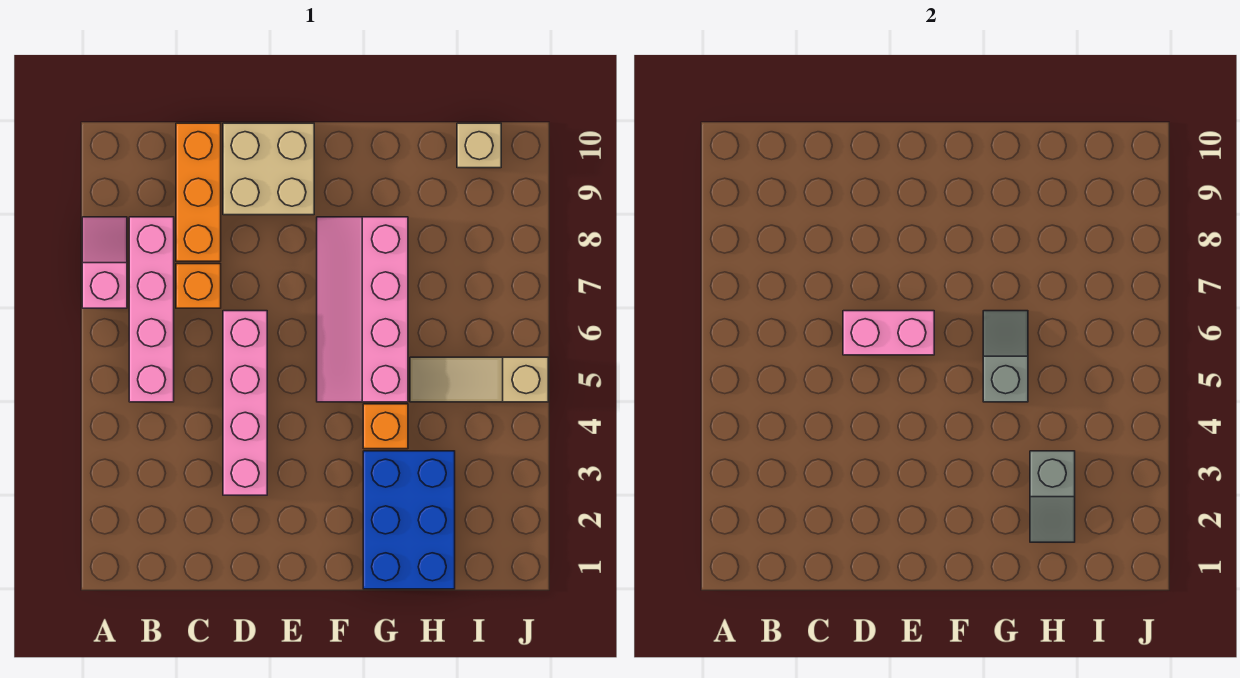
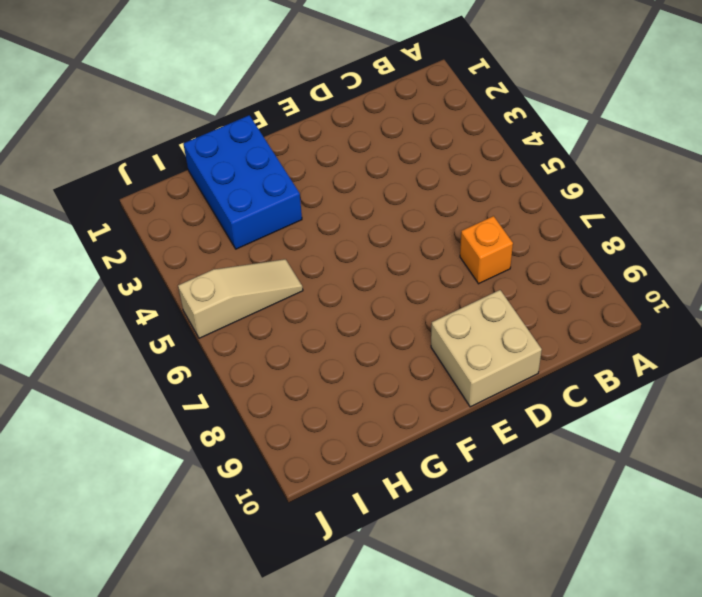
none -> pink 1x2 slope [82,217,127,308]
none -> pink 1x4 brick [129,217,174,402]
none -> orange 1x3 brick [176,123,221,261]

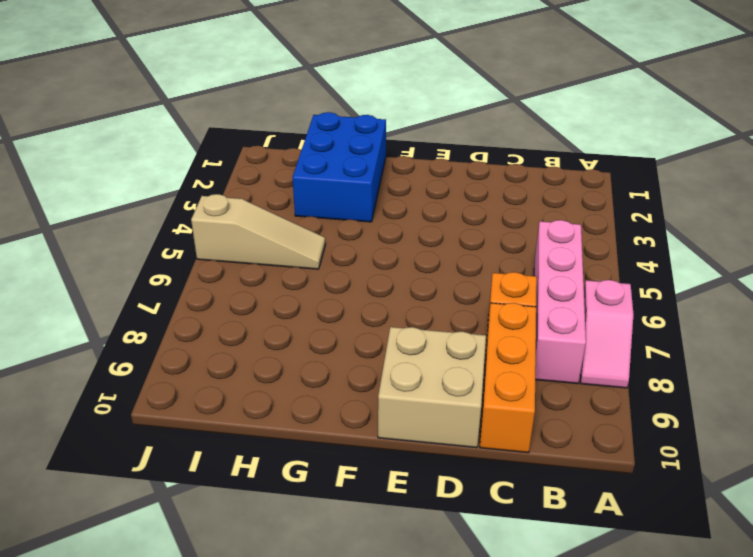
none -> pink 1x4 brick [223,311,267,495]
none -> pink 2x4 slope [317,217,408,402]
none -> orange 1x1 brick [363,404,408,449]

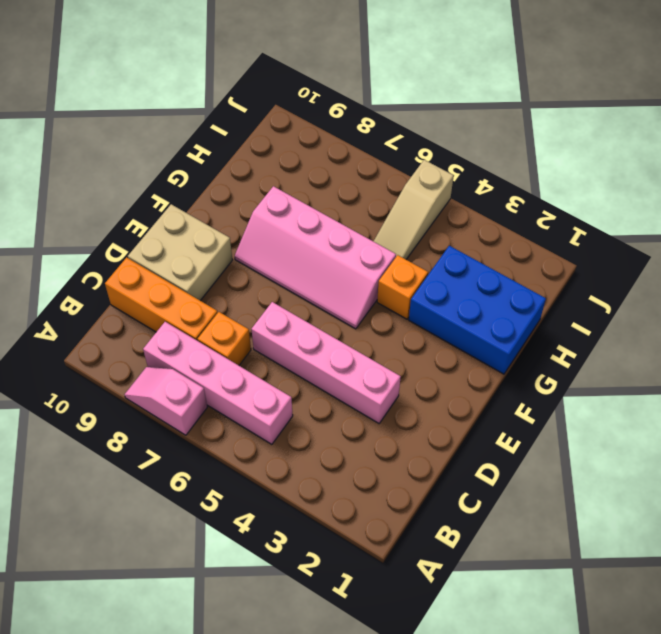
none -> tan 1x1 brick [457,123,501,168]
none -> pink 1x2 brick [843,311,934,355]
none -> grey 1x2 slope [983,311,1028,402]

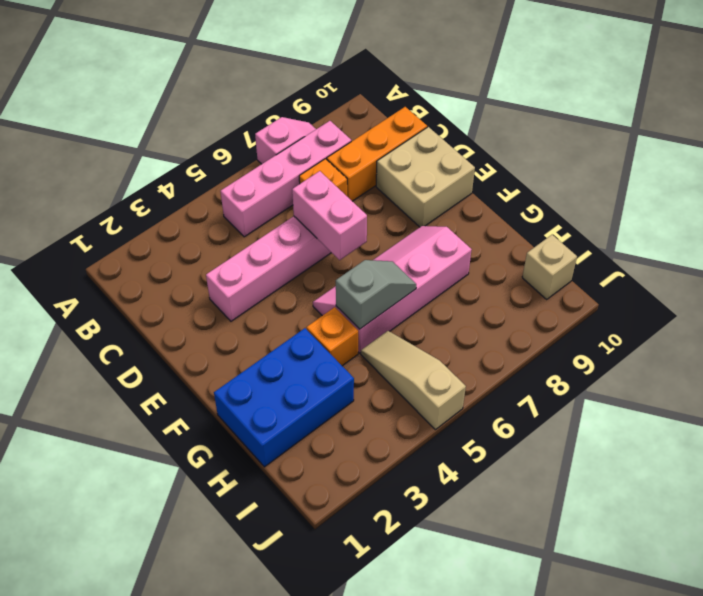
none -> grey 1x2 slope [1030,451,1075,542]

